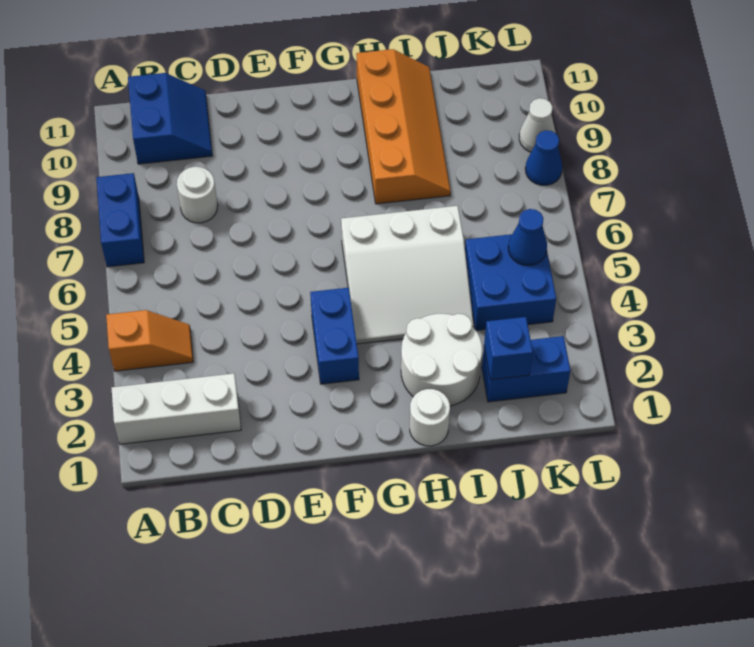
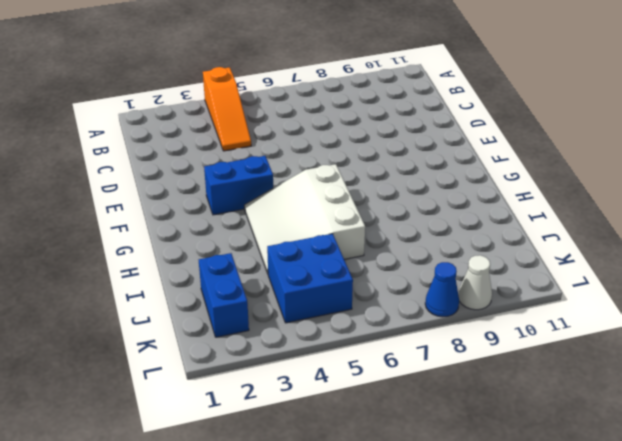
orange 1x3 slope [203,67,251,151] -> orange 1x2 slope [106,310,193,371]
none -> white 1x3 brick [112,373,241,444]
none -> blue 1x2 brick [96,173,144,267]
none -> blue 2x2 slope [128,73,212,164]

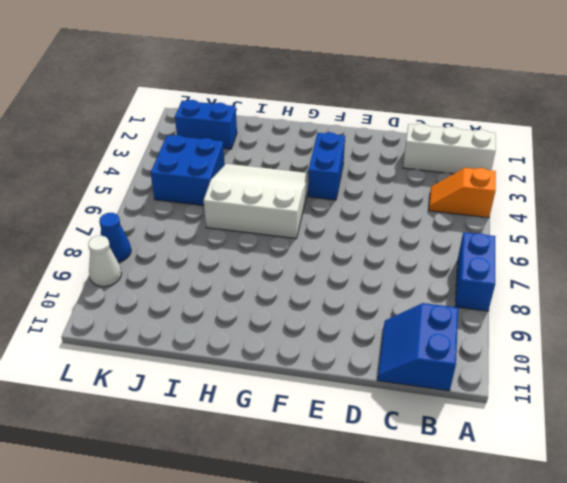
none -> white 1x1 round brick [177,167,218,223]
none -> white 1x1 round brick [410,389,450,446]
none -> white 2x2 round brick [401,314,482,406]

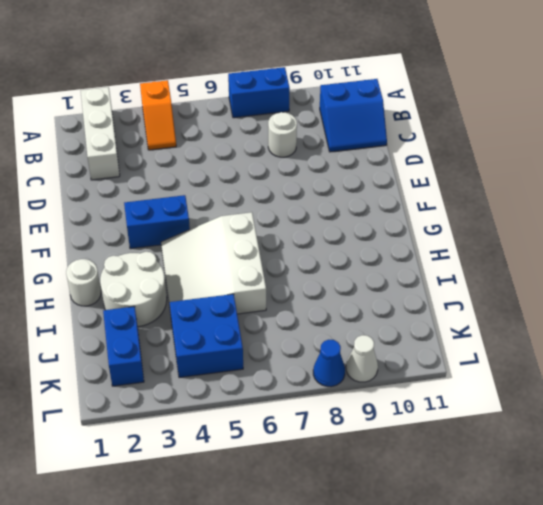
none -> orange 2x4 slope [356,49,451,204]
none -> blue 1x1 brick [484,317,533,380]
none -> blue 1x1 cone [508,209,547,265]

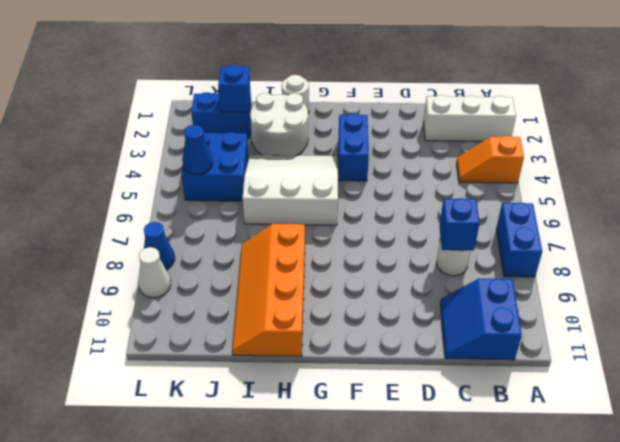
blue 1x1 brick [439,198,480,250] -> none

